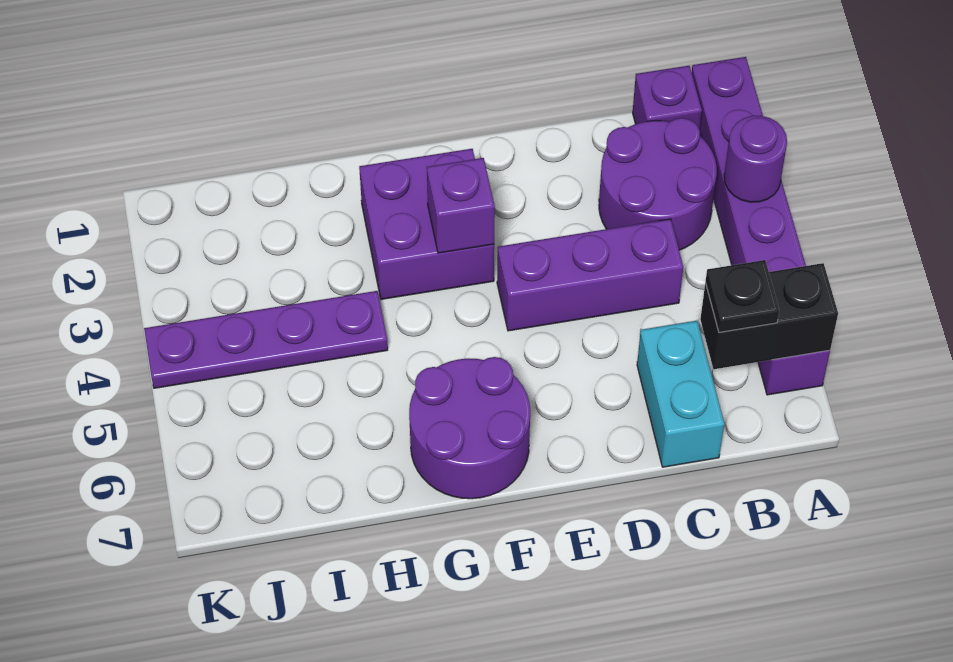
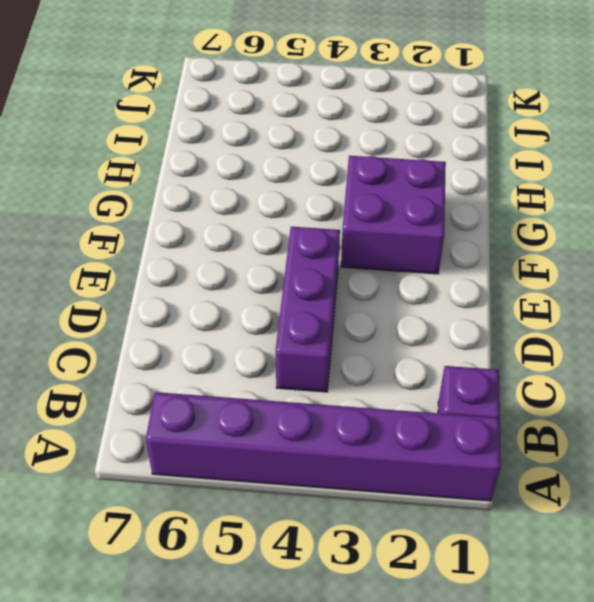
none -> purple 2x2 round brick [599,118,717,250]
none -> cyan 1x2 brick [637,321,724,467]
none -> purple 2x2 round brick [409,357,530,499]

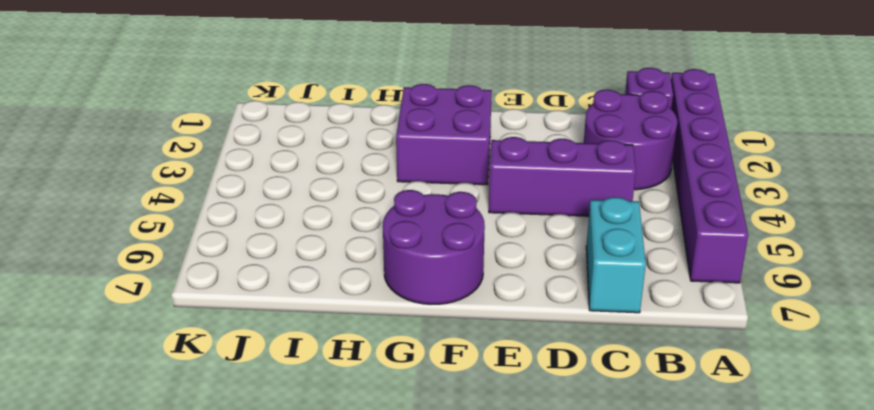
none -> purple 1x4 plate [144,291,388,388]
none -> purple 1x1 round brick [724,116,787,202]
none -> black 1x2 brick [700,263,838,369]

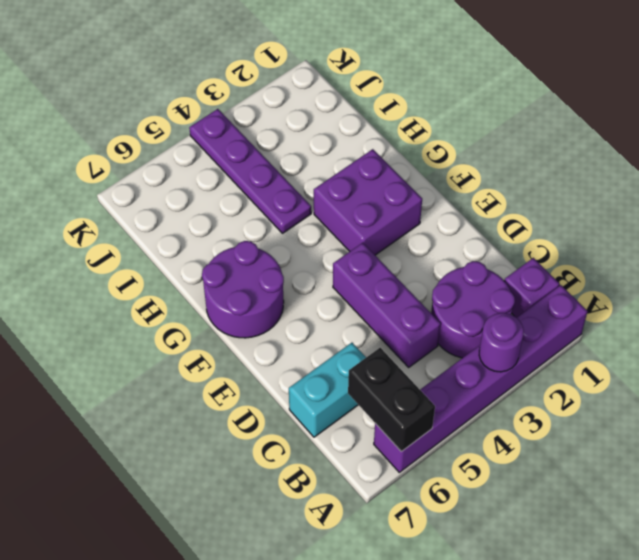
none -> purple 1x1 brick [427,158,495,253]
none -> black 1x1 plate [705,260,779,332]

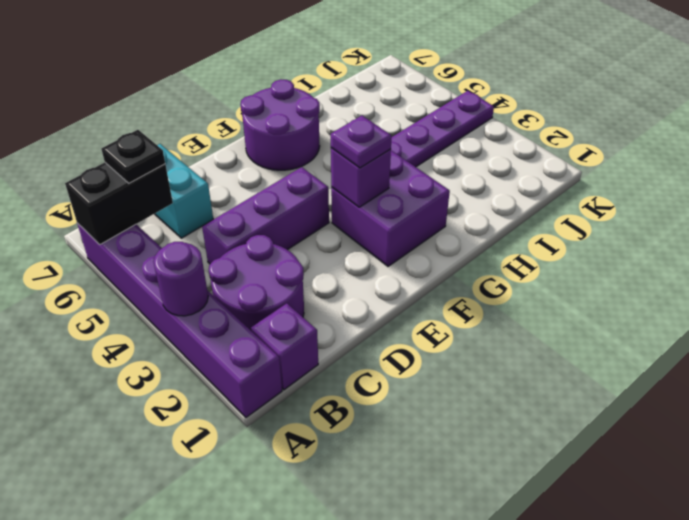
purple 1x1 plate [331,116,392,168] -> none

